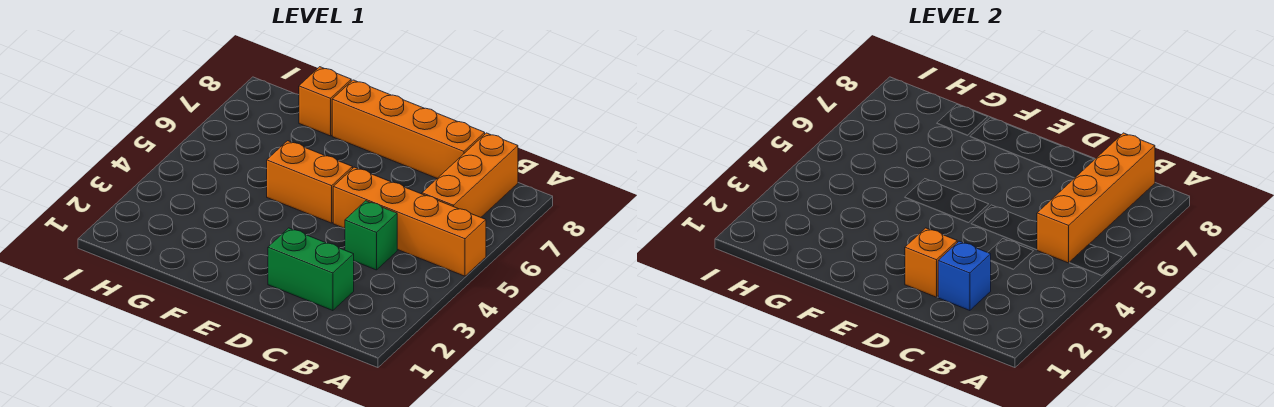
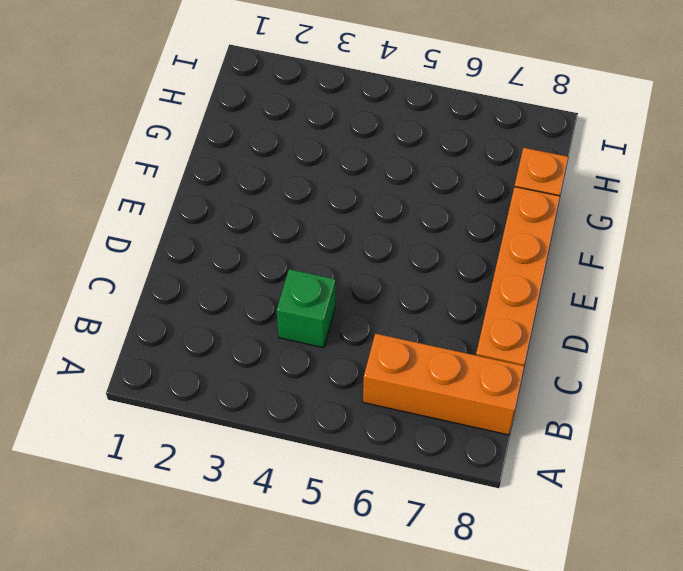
none -> orange 1x4 brick [333,167,486,276]
none -> green 1x2 brick [268,228,354,311]

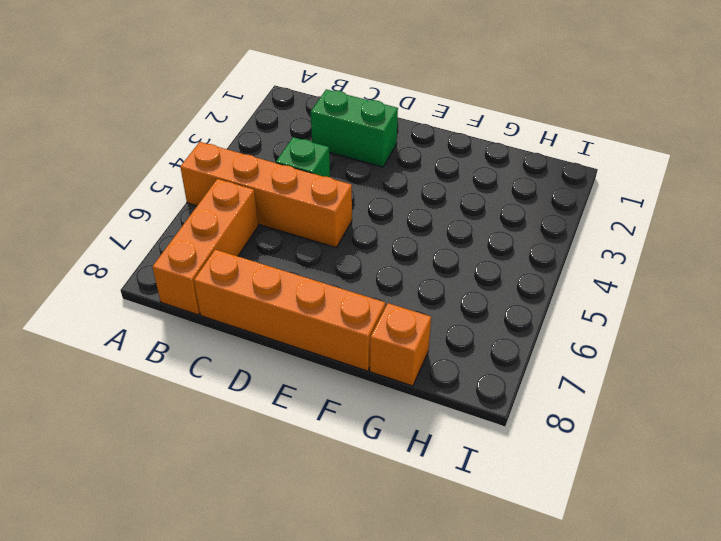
none -> orange 1x2 brick [267,141,353,223]
none -> orange 1x4 brick [1037,133,1155,263]

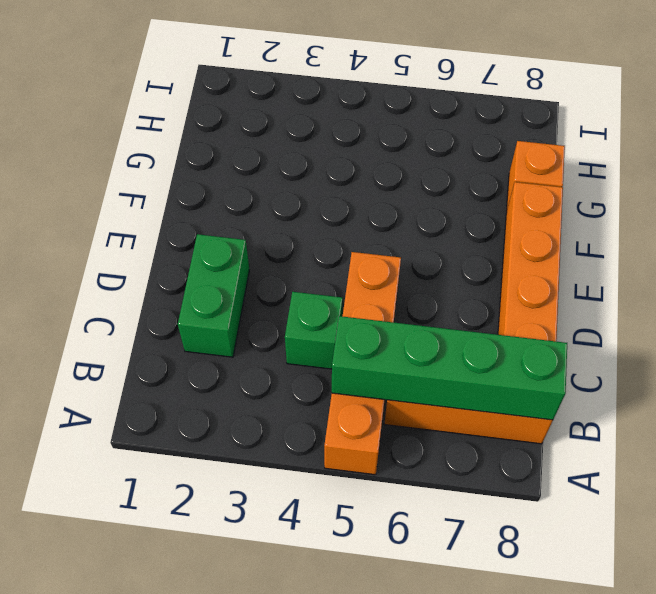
green 1x4 brick [332,316,567,420] -> orange 1x4 brick [1037,133,1155,263]
none -> orange 1x2 brick [267,141,353,223]
none -> blue 1x1 brick [938,241,991,311]

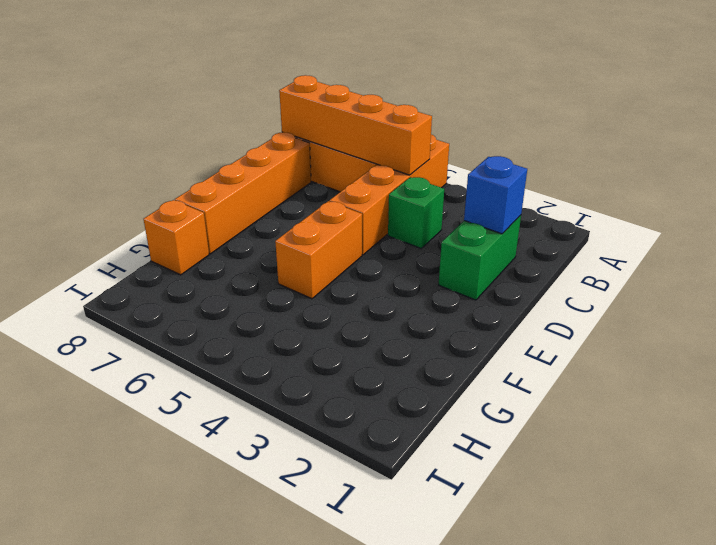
none -> orange 1x1 brick [905,228,957,297]

